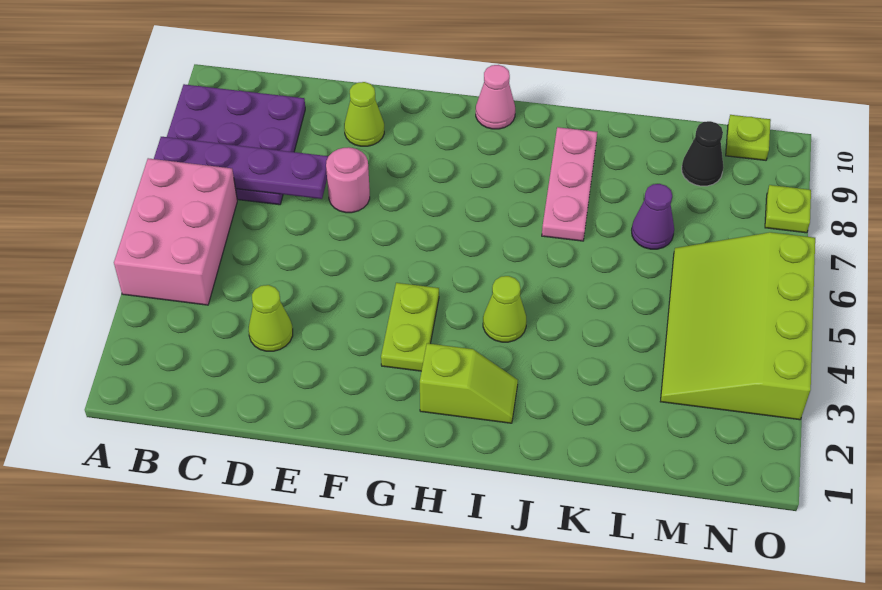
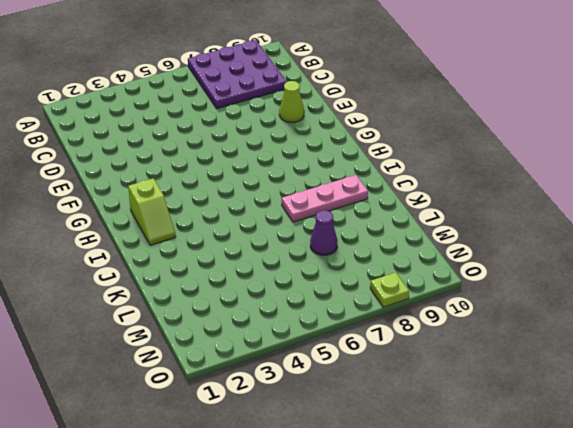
none -> pink 2x3 brick [114,158,237,305]
none -> lime 1x1 cone [249,285,293,351]
none -> pink 1x1 round brick [326,147,370,213]

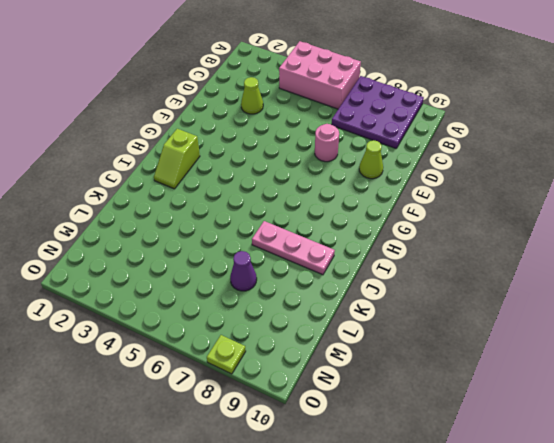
none -> lime 1x2 plate [381,283,439,371]
none -> pink 1x1 cone [476,65,515,129]
none -> lime 1x1 cone [483,276,527,342]

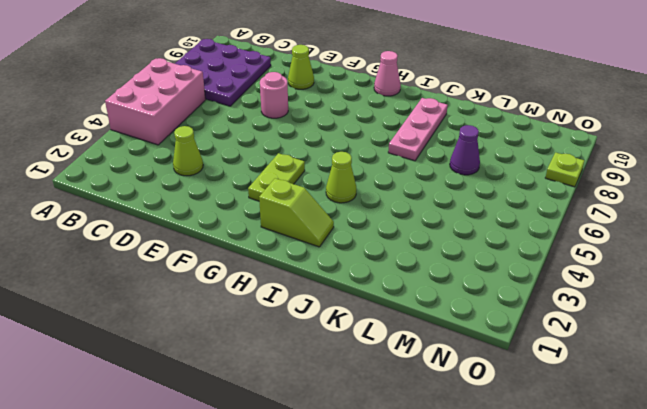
none -> lime 3x4 slope [660,232,815,420]
none -> black 1x1 cone [682,121,723,186]
none -> lime 1x1 plate [726,115,771,160]

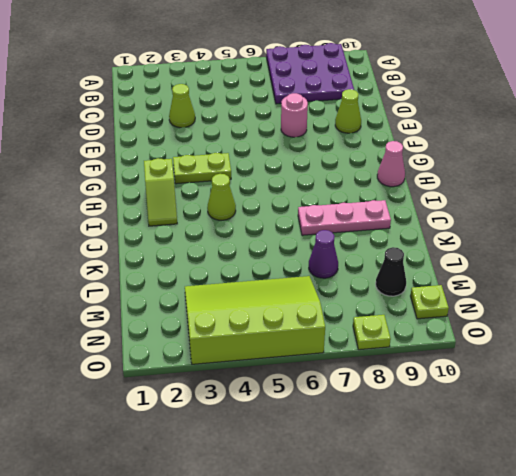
none -> pink 2x3 brick [114,158,237,305]
none -> purple 1x4 plate [154,137,328,199]

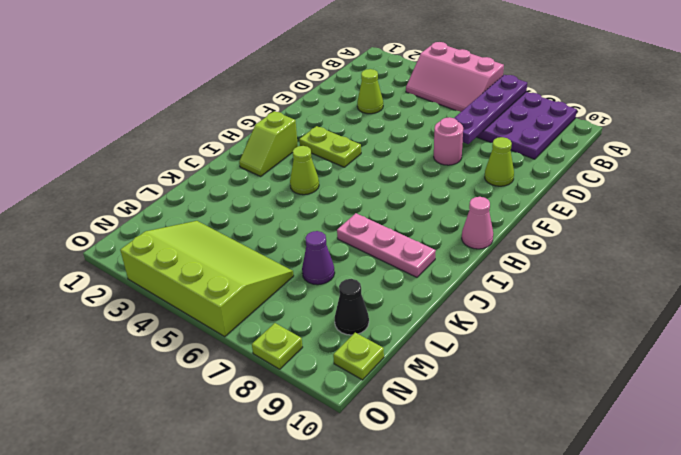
pink 2x3 slope [406,42,504,112] -> pink 2x3 brick [114,158,237,305]

